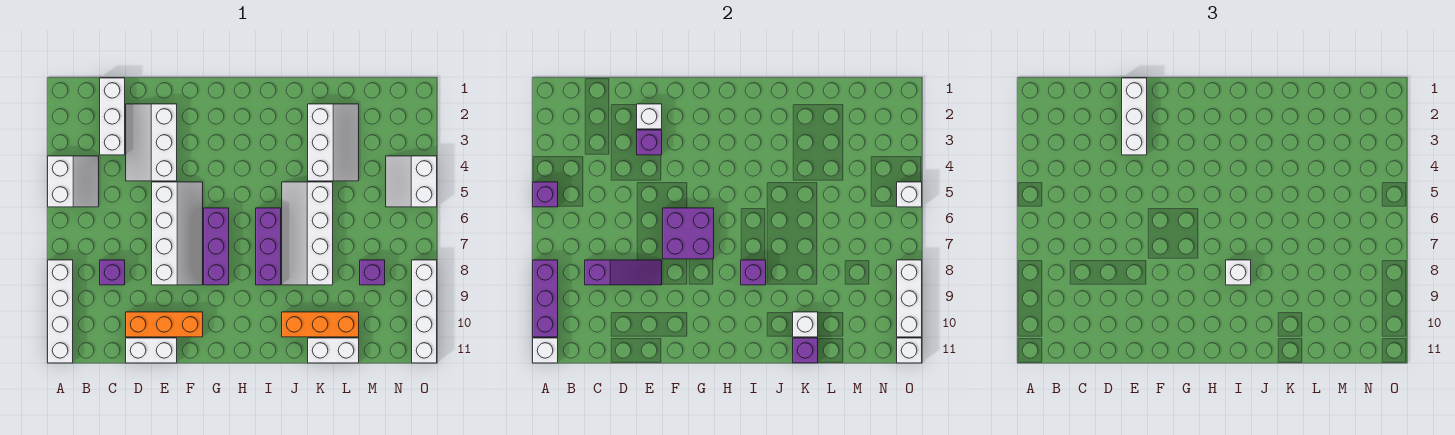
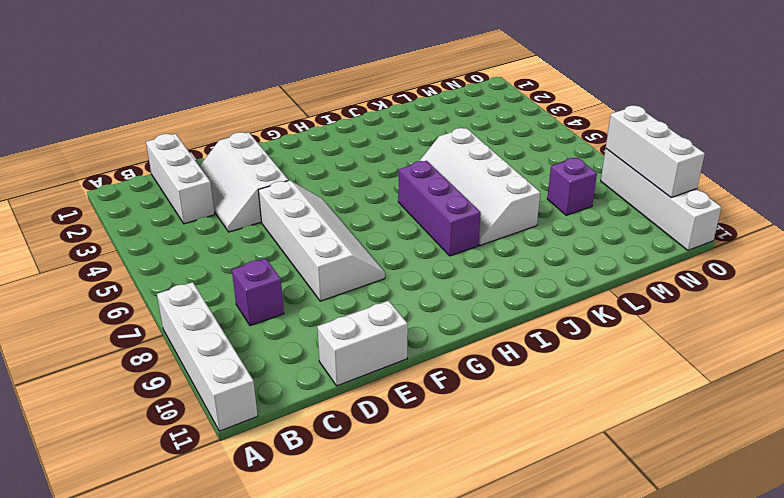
none -> white 2x2 slope [48,156,99,207]
none -> orange 1x3 brick [126,312,203,337]
none -> purple 1x3 brick [204,208,229,285]
none -> orange 1x3 brick [282,312,359,337]

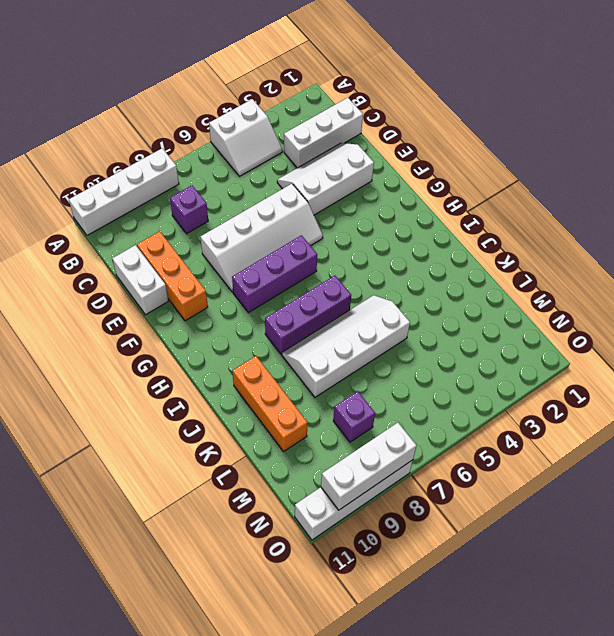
none -> white 2x3 slope [308,104,359,181]
none -> white 1x2 brick [308,338,359,363]
none -> white 2x2 slope [386,156,437,207]
none -> purple 1x1 brick [533,182,558,207]

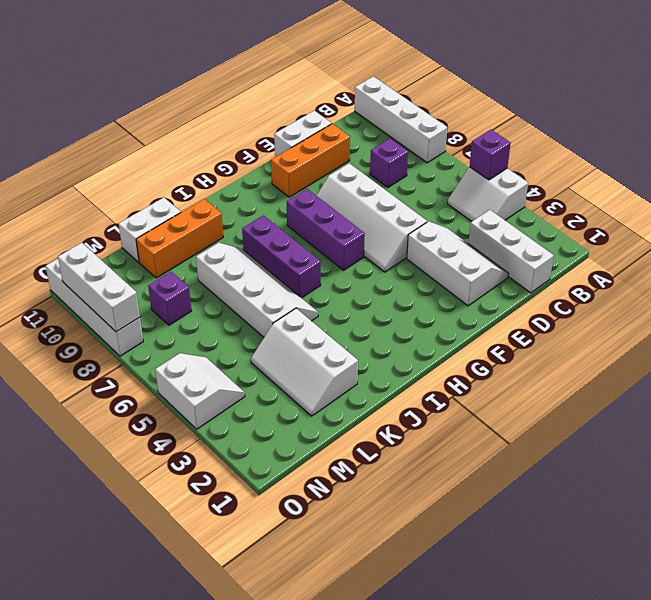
none -> purple 1x3 brick [533,260,558,337]
none -> white 1x1 brick [533,338,558,363]
none -> purple 1x3 slope [585,260,662,285]
none -> white 1x1 brick [637,104,662,129]

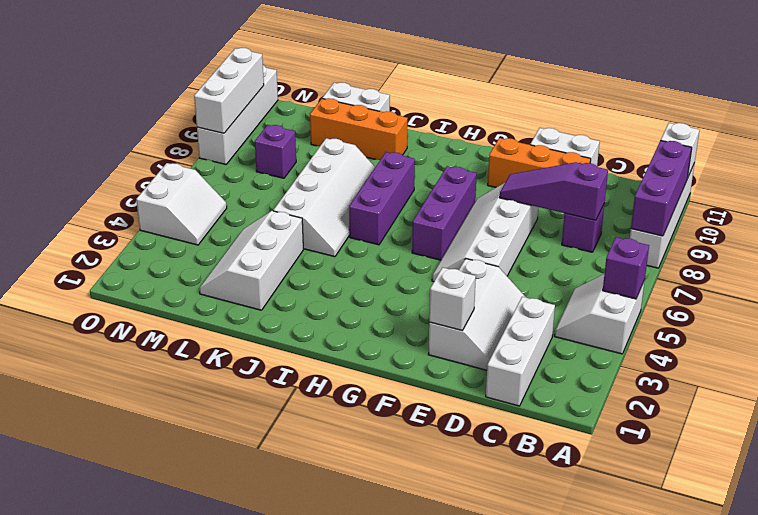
none -> purple 1x1 brick [637,130,662,155]
none -> purple 2x2 brick [663,208,714,259]
none -> purple 1x1 brick [741,260,766,285]
none -> white 1x1 brick [793,312,818,337]

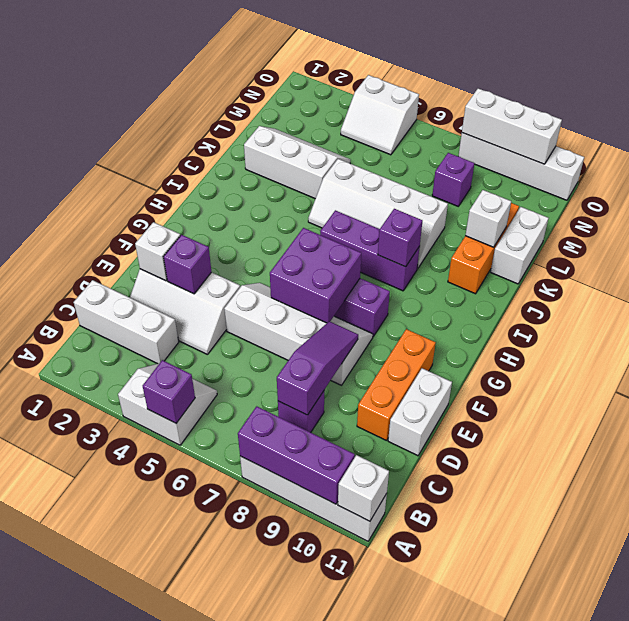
none -> purple 1x1 brick [793,338,818,363]
none -> white 1x1 brick [897,182,922,207]
none -> white 1x1 brick [897,338,922,363]
none -> white 1x3 brick [1122,78,1147,155]

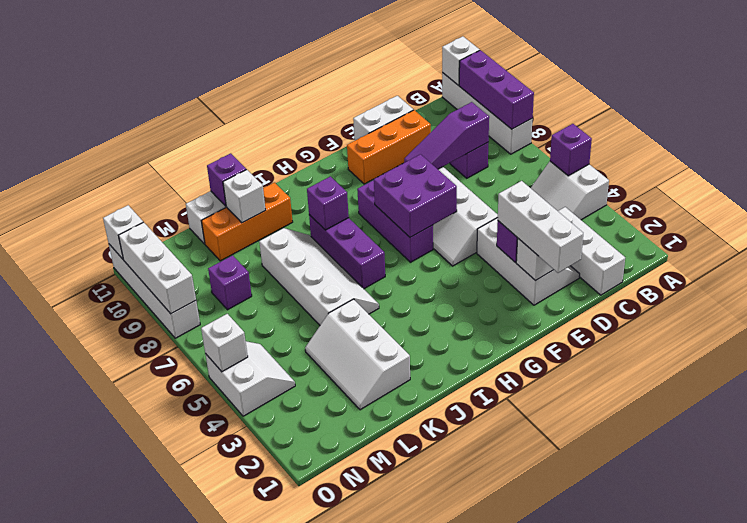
none -> white 1x1 brick [1226,260,1251,285]

